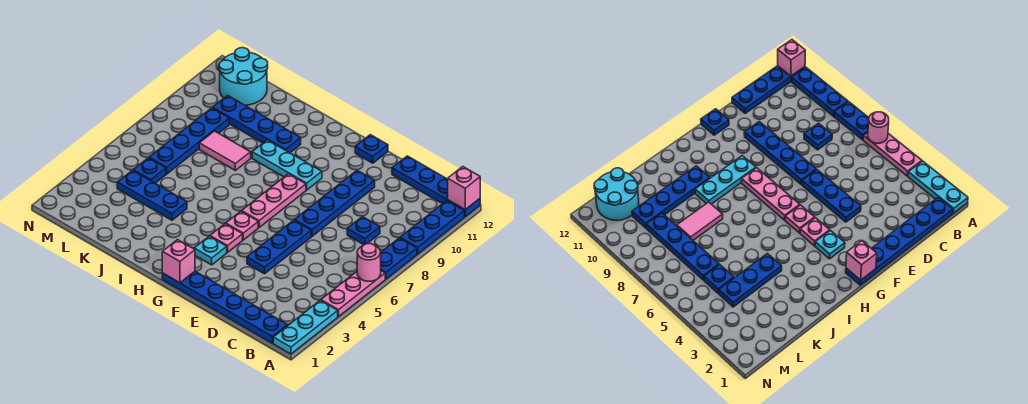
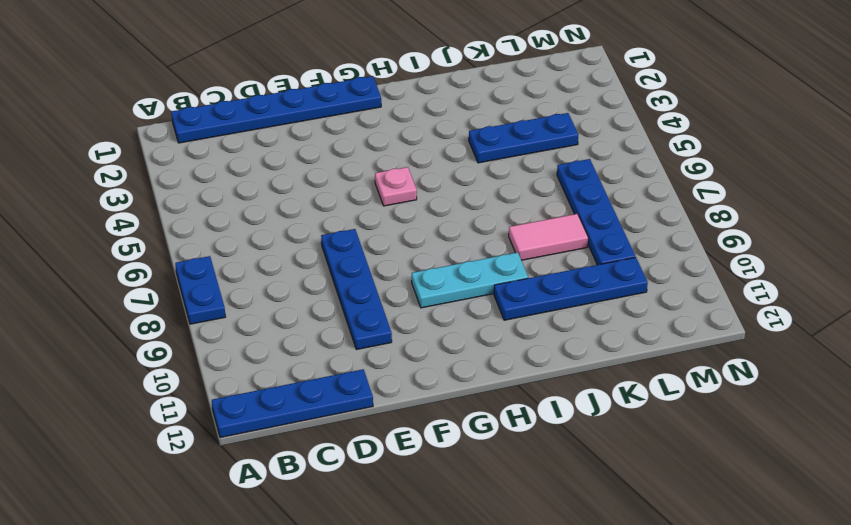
none -> cyan 1x3 plate [273,300,338,354]
none -> pink 1x3 plate [321,271,385,317]
none -> blue 1x3 plate [400,201,464,254]

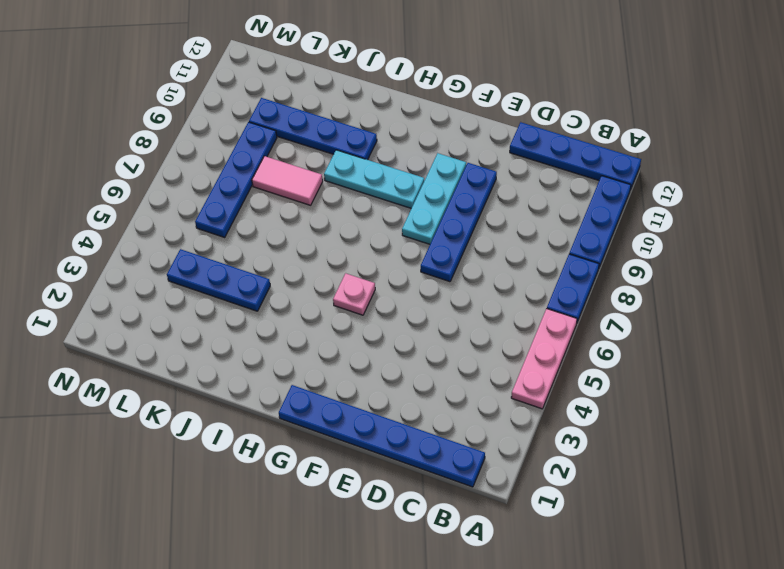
cyan 1x3 plate [402,153,466,244] -> cyan 1x3 plate moved to [273,300,338,354]
none -> blue 1x1 plate [347,217,380,245]
none -> blue 1x3 plate [247,220,311,274]
none -> blue 1x1 plate [355,135,388,163]

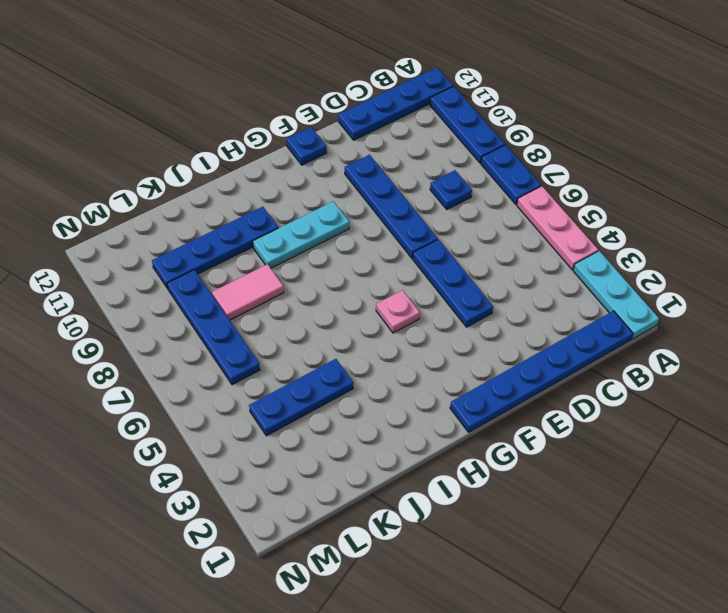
none -> cyan 1x1 plate [194,236,227,265]
none -> pink 1x1 plate [210,224,243,252]
none -> pink 1x3 plate [242,174,306,227]

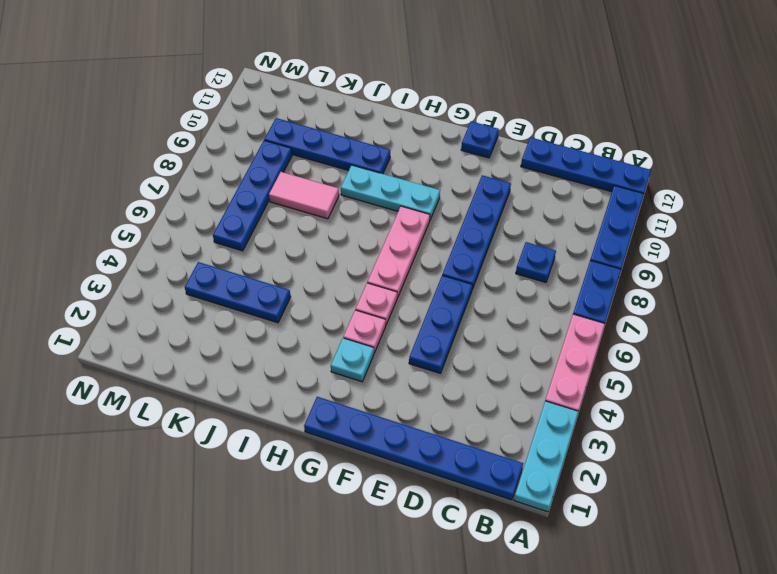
none -> blue 1x1 plate [133,158,166,183]
none -> cyan 2x2 round brick [219,48,268,105]
none -> pink 1x1 round brick [357,244,381,281]

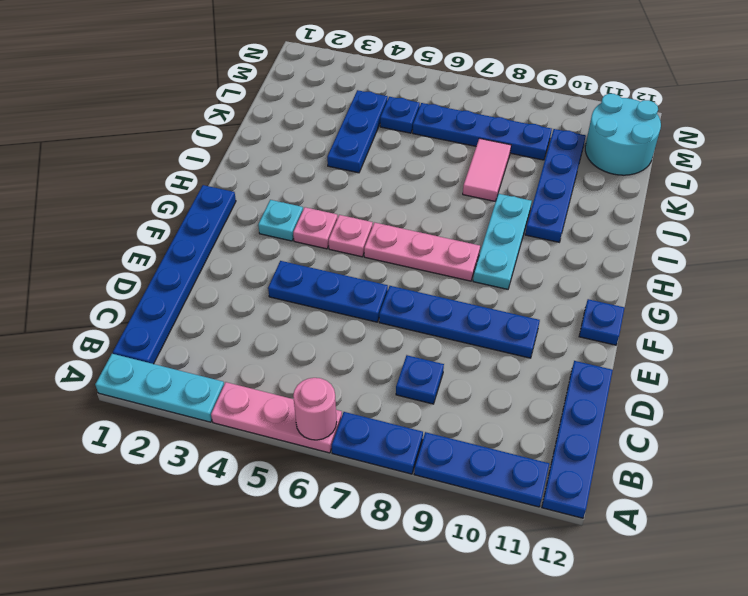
none -> pink 1x1 brick [448,167,480,210]
none -> pink 1x1 brick [162,240,195,283]

